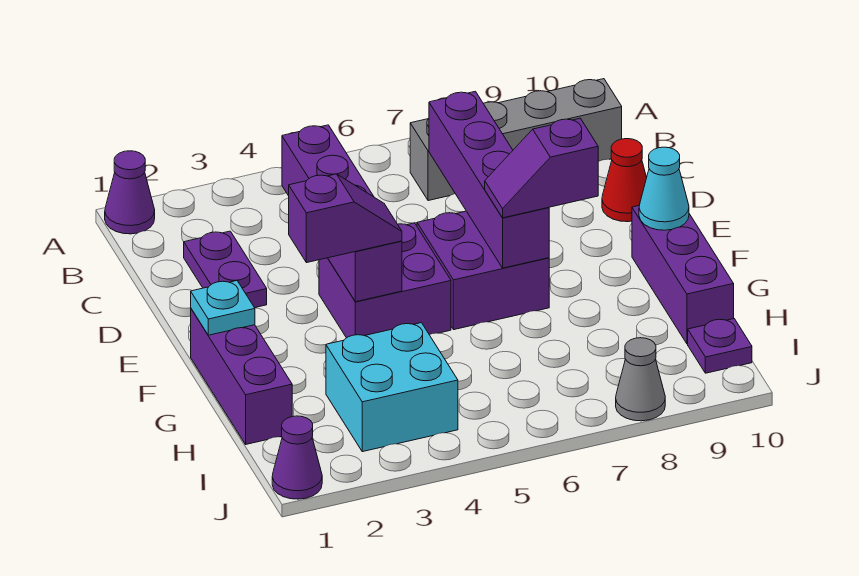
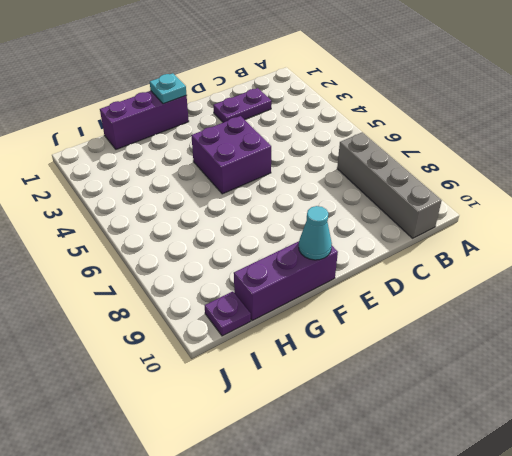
none -> purple 1x1 cone [105,151,155,234]
none -> red 1x1 cone [602,139,647,222]
none -> purple 2x2 brick [417,211,549,330]

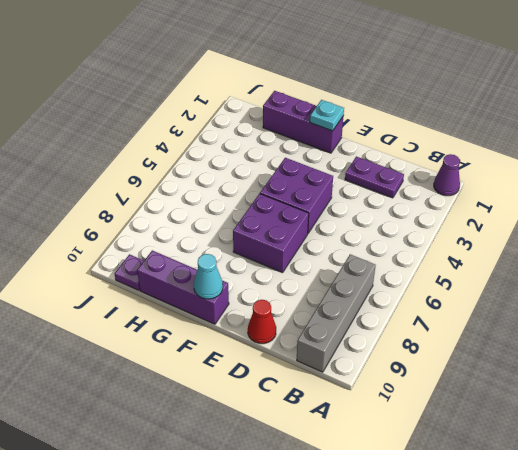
none -> cyan 2x2 brick [326,323,458,452]
none -> purple 1x1 cone [272,416,322,499]
none -> grey 1x1 cone [616,338,665,421]

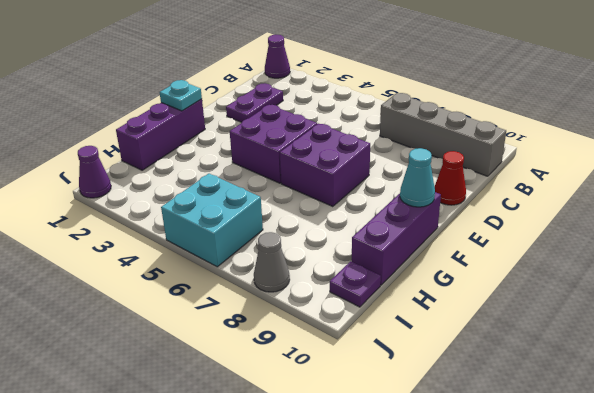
cyan 2x2 brick [161,174,263,267] -> cyan 2x2 brick moved to [326,323,458,452]
none -> purple 1x4 brick [282,125,402,302]
none -> purple 1x4 brick [429,91,549,268]
none -> purple 1x2 slope [289,174,402,263]

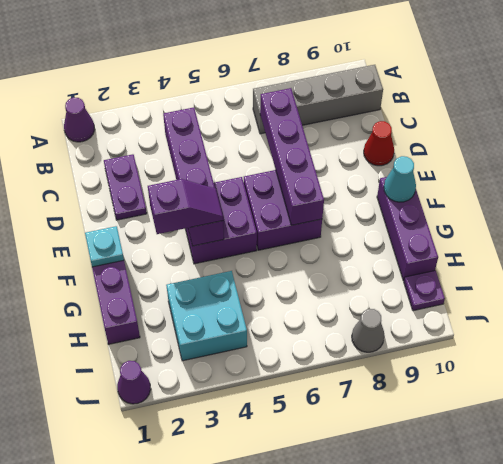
none -> purple 1x2 slope [485,118,598,218]

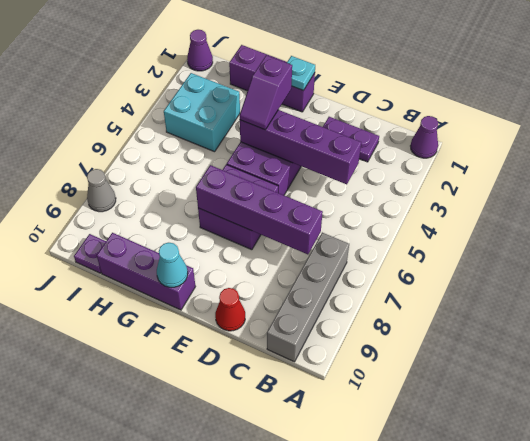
none -> purple 1x2 slope [485,118,598,218]

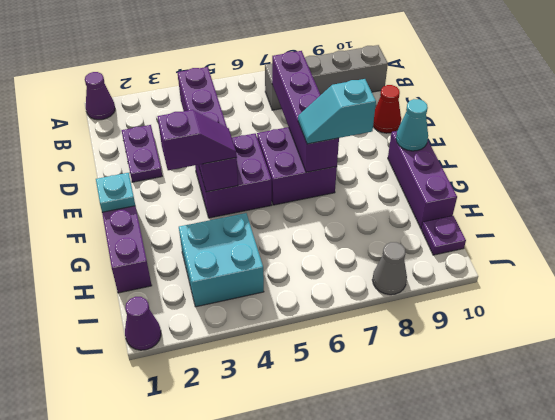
cyan 1x2 slope [298,79,376,144] -> purple 1x2 slope [485,118,598,218]

